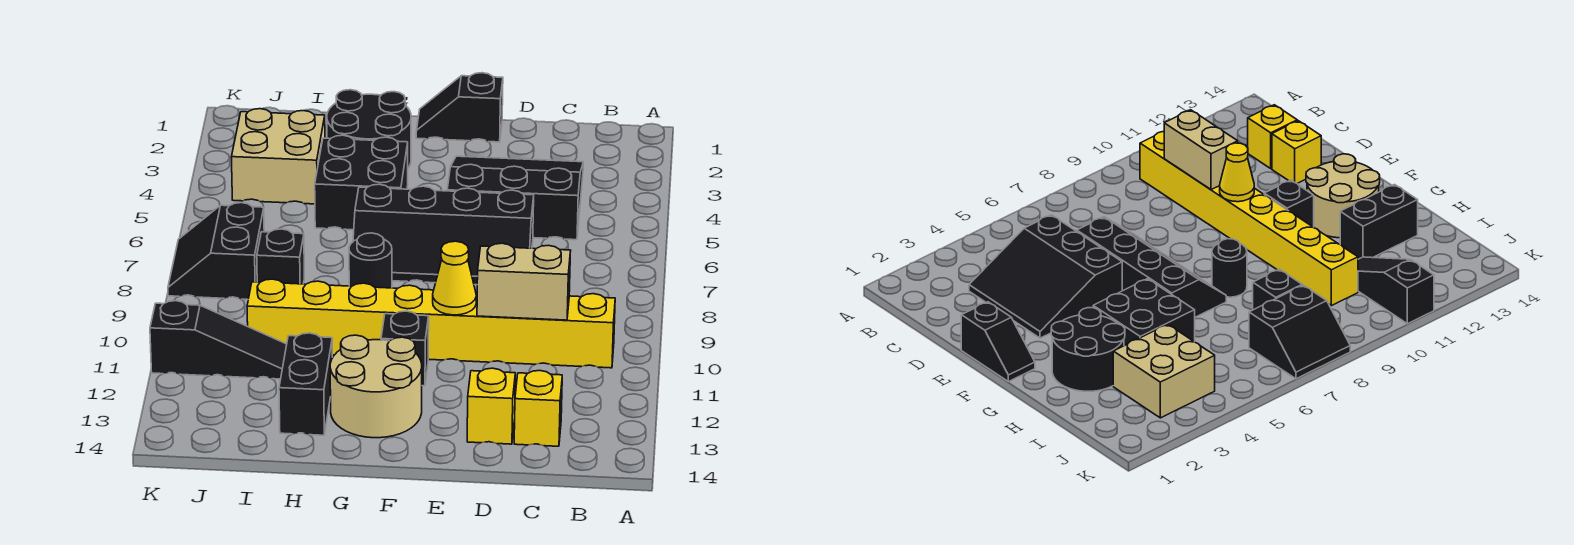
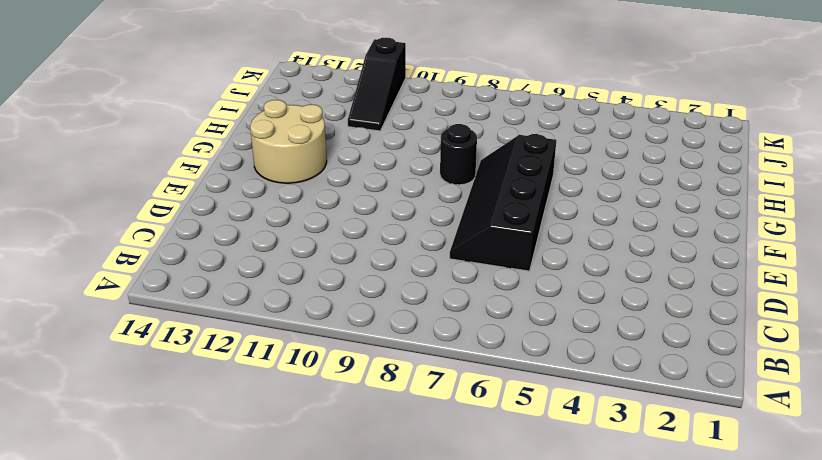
none -> yellow 1x8 brick [247,279,615,368]
none -> black 3x3 slope [447,156,583,240]
none -> yellow 1x1 brick [514,370,562,446]

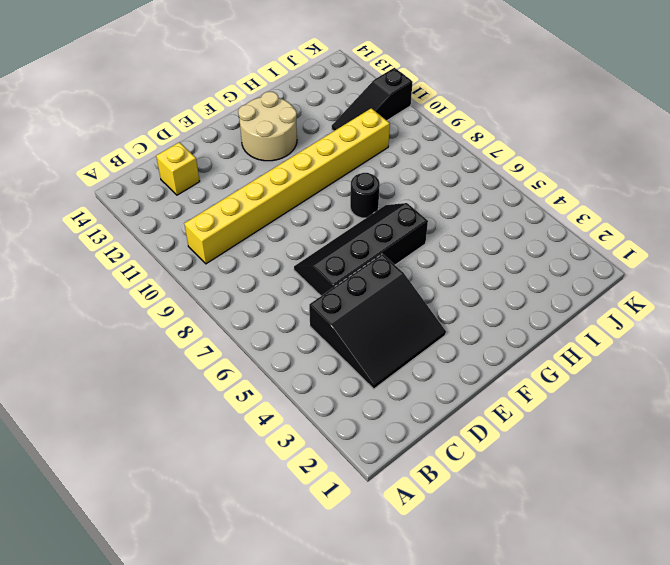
none -> yellow 1x1 brick [467,368,515,444]
none -> black 1x2 slope [416,73,503,142]
none -> black 1x1 brick [381,311,429,386]

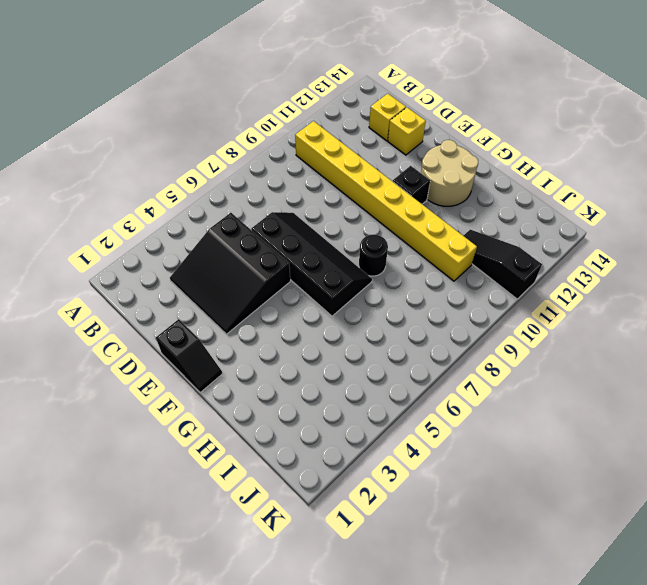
none -> black 2x2 round brick [327,90,411,168]
none -> black 2x2 brick [315,135,408,230]
none -> black 1x2 brick [279,333,333,435]

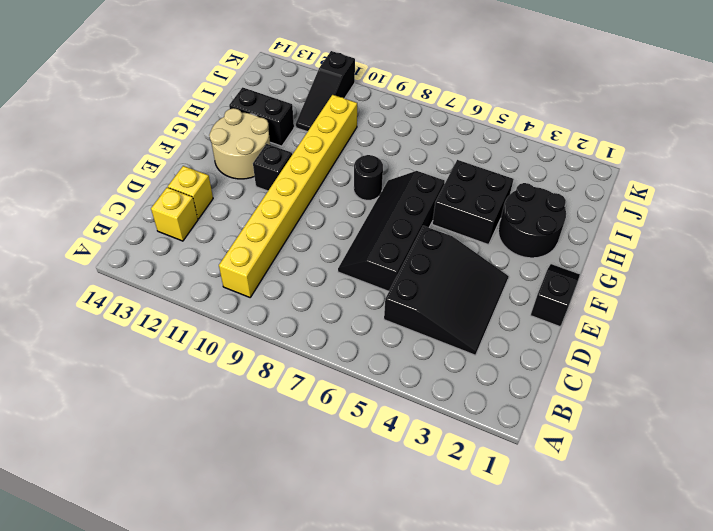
none -> tan 2x2 brick [231,109,325,204]
none -> black 1x1 brick [257,229,304,284]
none -> black 2x2 slope [168,203,264,300]

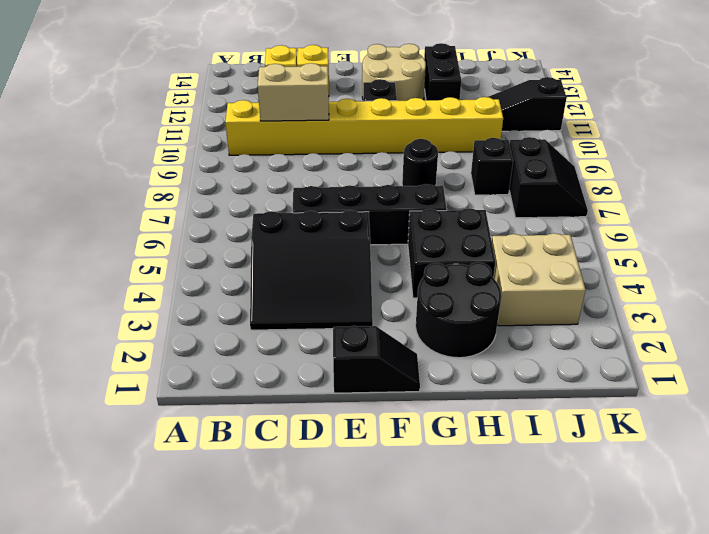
none -> yellow 1x1 cone [433,241,476,315]

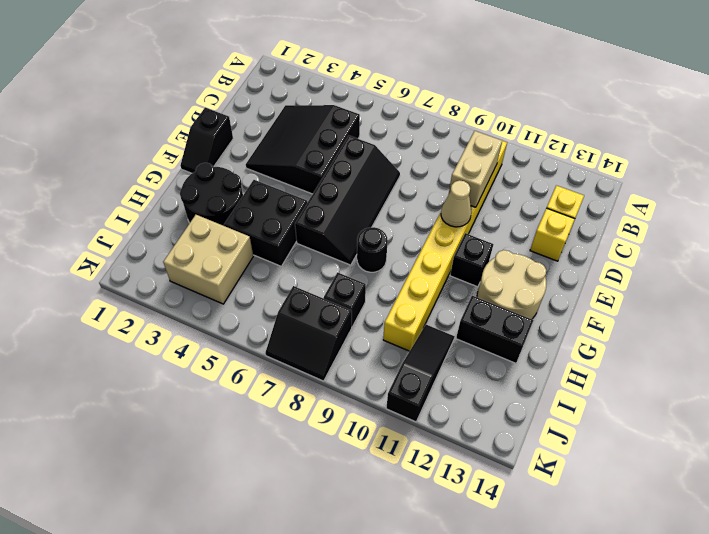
tan 1x1 cone [441,180,472,227] -> yellow 1x1 cone [433,241,476,315]

